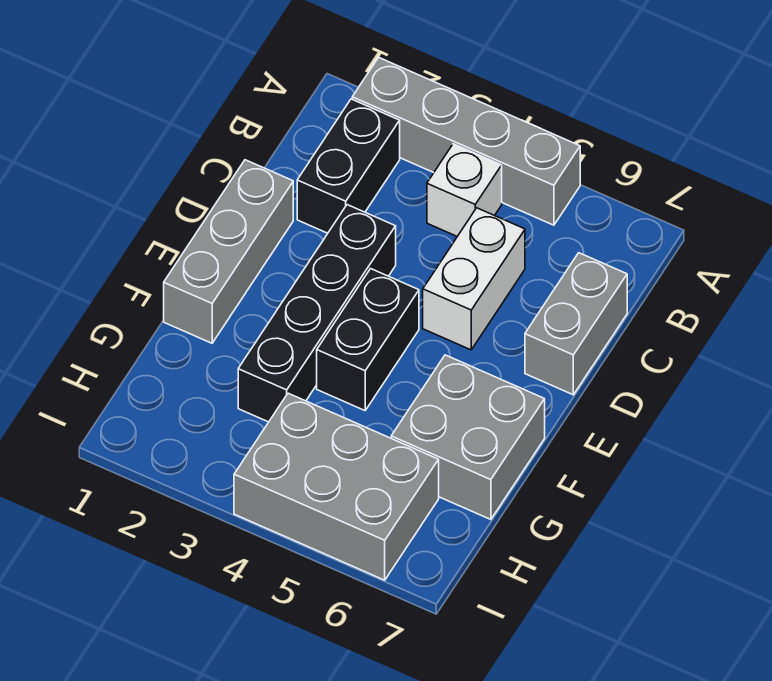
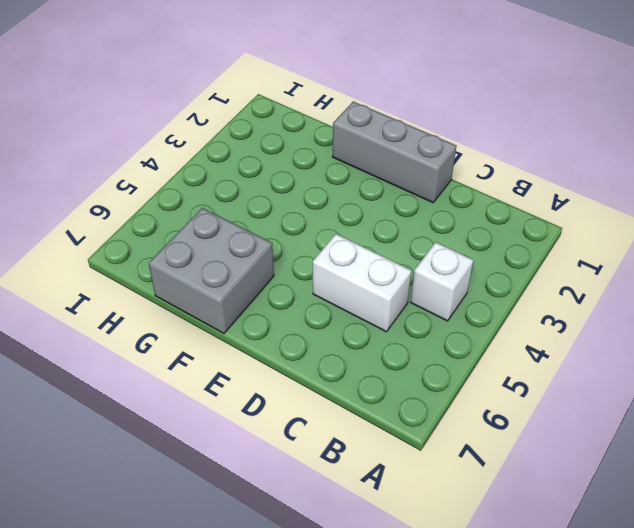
none -> grey 1x4 brick [352,57,580,225]
none -> black 1x2 brick [297,99,400,233]

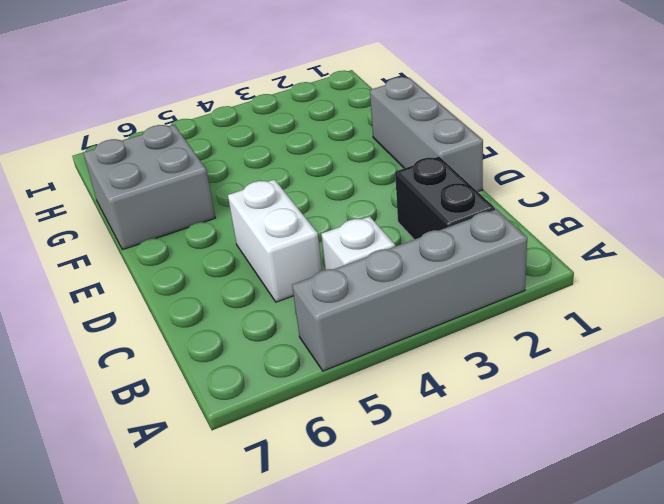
none -> grey 1x2 brick [525,253,627,395]
none -> black 1x4 brick [238,205,396,422]

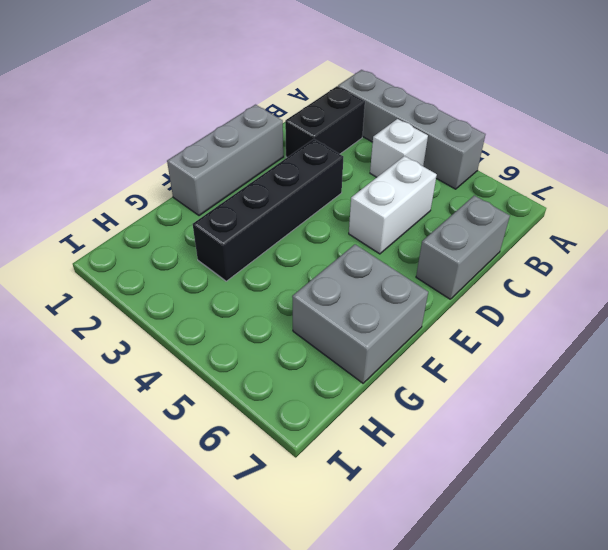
none -> black 1x2 brick [317,269,419,411]
none -> grey 2x3 brick [234,393,439,580]

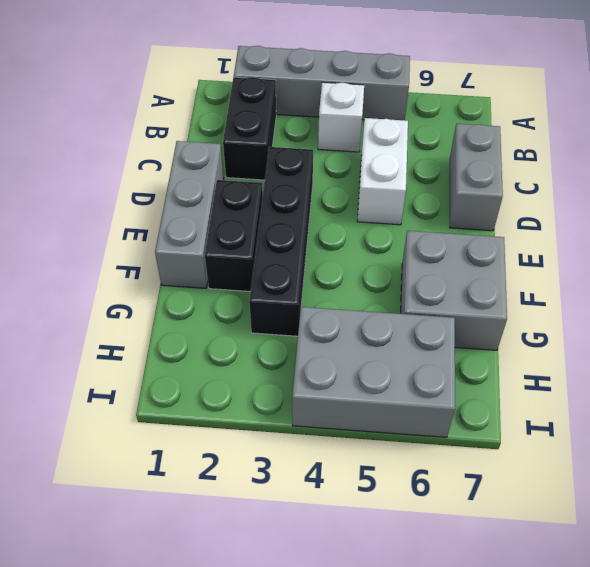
black 1x2 brick [205,180,263,292] -> black 1x2 brick moved to [317,269,419,411]

